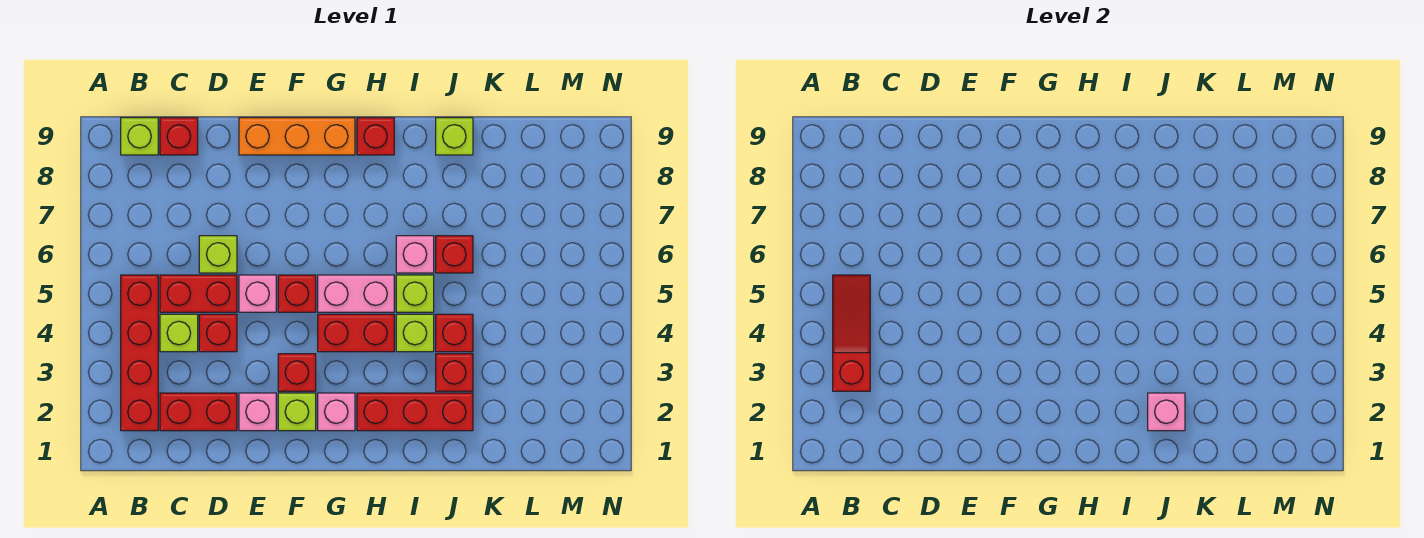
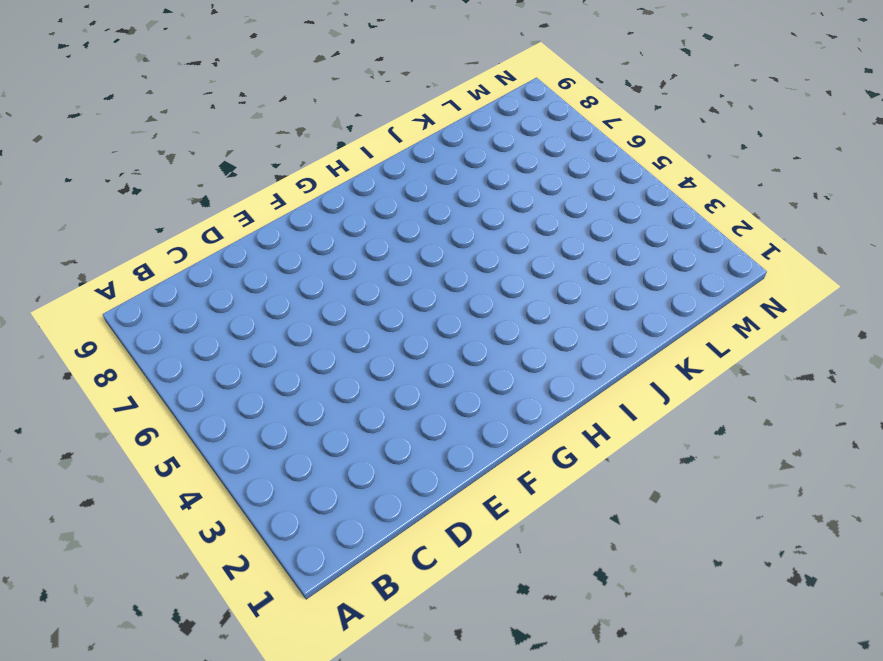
none -> red 1x4 brick [121,275,158,431]
none -> lime 1x1 brick [121,118,158,155]
none -> red 1x2 brick [160,393,237,431]

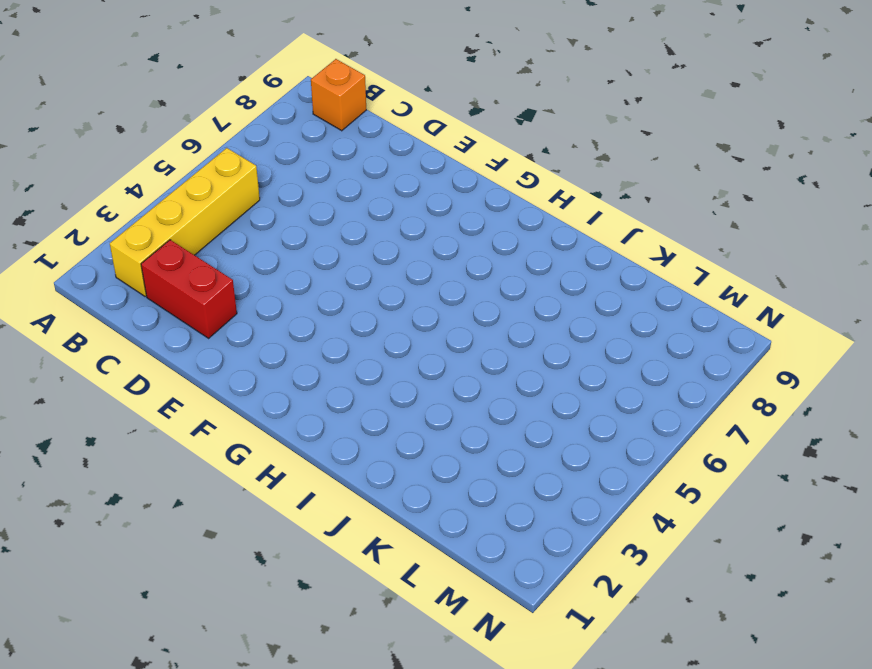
yellow 1x4 brick [110,148,260,296] -> red 1x4 brick [121,275,158,431]
orange 1x1 brick [311,59,366,131] -> lime 1x1 brick [121,118,158,155]
none -> lime 1x1 brick [160,314,198,352]
none -> red 1x2 brick [160,275,237,312]
none -> red 1x1 brick [160,118,198,155]

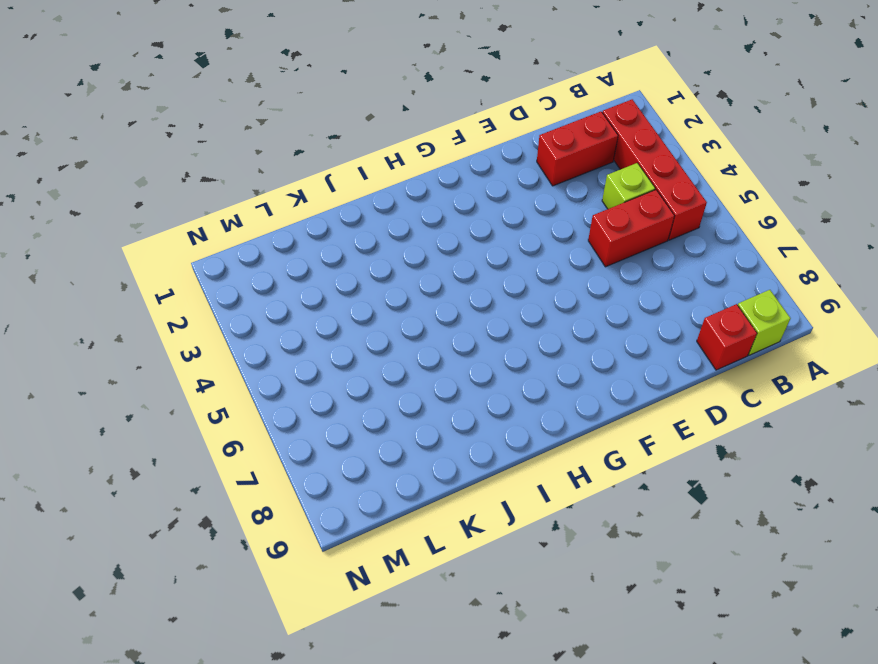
none -> red 1x1 brick [199,314,237,352]
none -> lime 1x1 brick [199,236,237,273]
none -> pink 1x1 brick [239,393,276,431]

